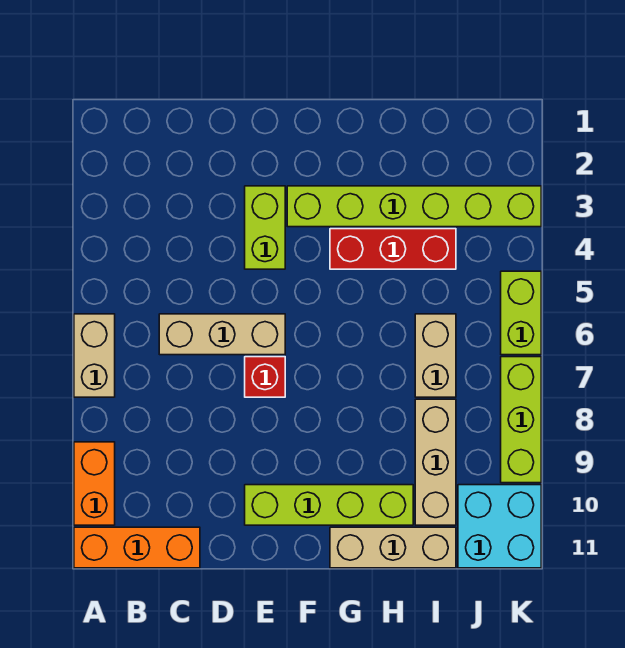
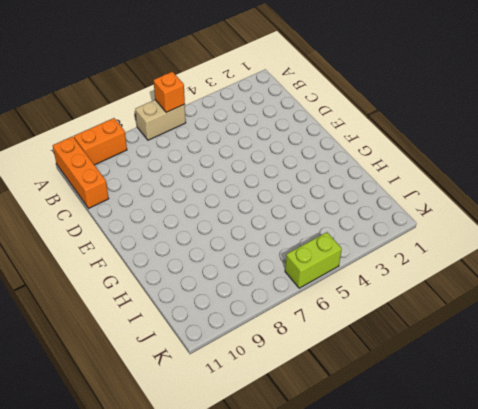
orange 1x1 brick [154,72,185,112] -> none
none -> tan 1x3 brick [159,314,285,355]
none -> lime 1x2 brick [245,186,285,269]
none -> red 1x1 brick [245,357,285,397]

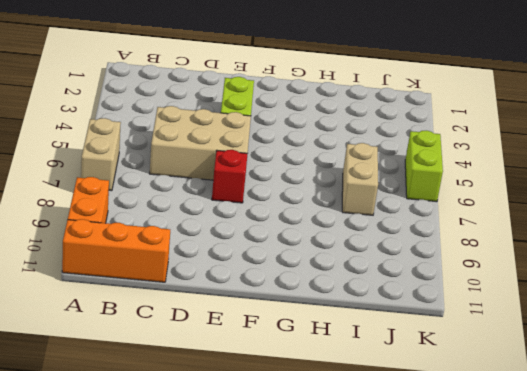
tan 2x3 brick [150,106,251,180] -> tan 1x3 brick [159,314,285,355]
none -> lime 1x4 brick [245,485,413,525]
none -> lime 1x6 brick [287,186,541,227]
none -> red 1x3 brick [330,229,456,269]

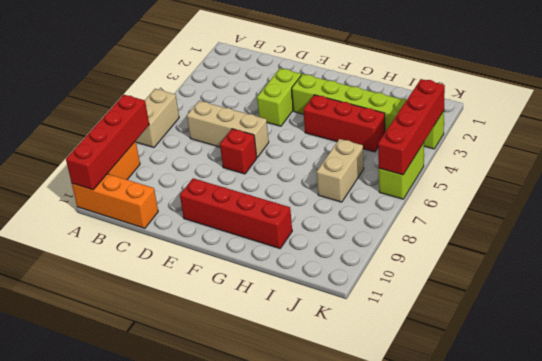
red 1x4 brick [66,95,149,190] -> none
red 1x4 brick [180,178,292,249] -> lime 1x4 brick [245,485,413,525]
red 1x4 brick [378,79,445,175] -> none
none -> tan 1x3 brick [330,527,456,568]
none -> tan 1x3 brick [415,399,456,525]
none -> cyan 2x2 brick [458,485,541,568]

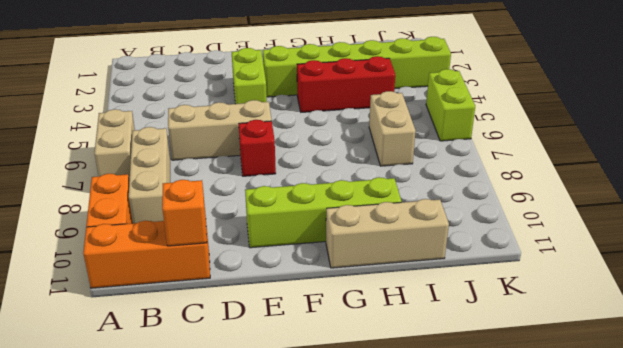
tan 1x3 brick [129,127,170,223] -> tan 1x3 brick moved to [415,399,456,525]
orange 1x1 brick [162,180,207,246] -> none
none -> cyan 2x2 brick [458,485,541,568]
none -> lime 1x3 brick [501,357,541,483]

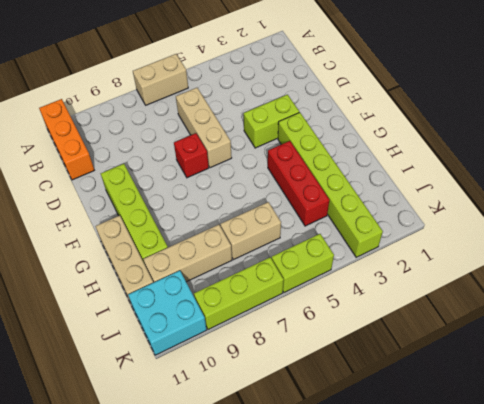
none -> orange 1x2 brick [74,442,115,525]

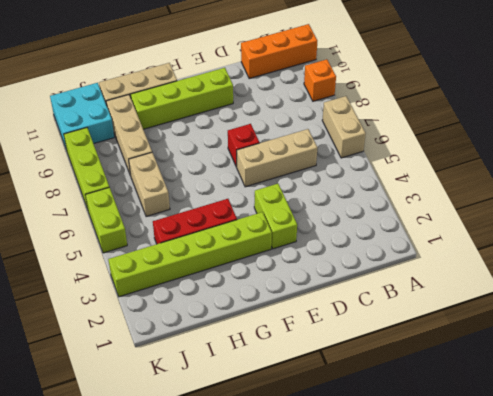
orange 1x1 brick [304,59,336,101] -> orange 1x2 brick [74,442,115,525]

